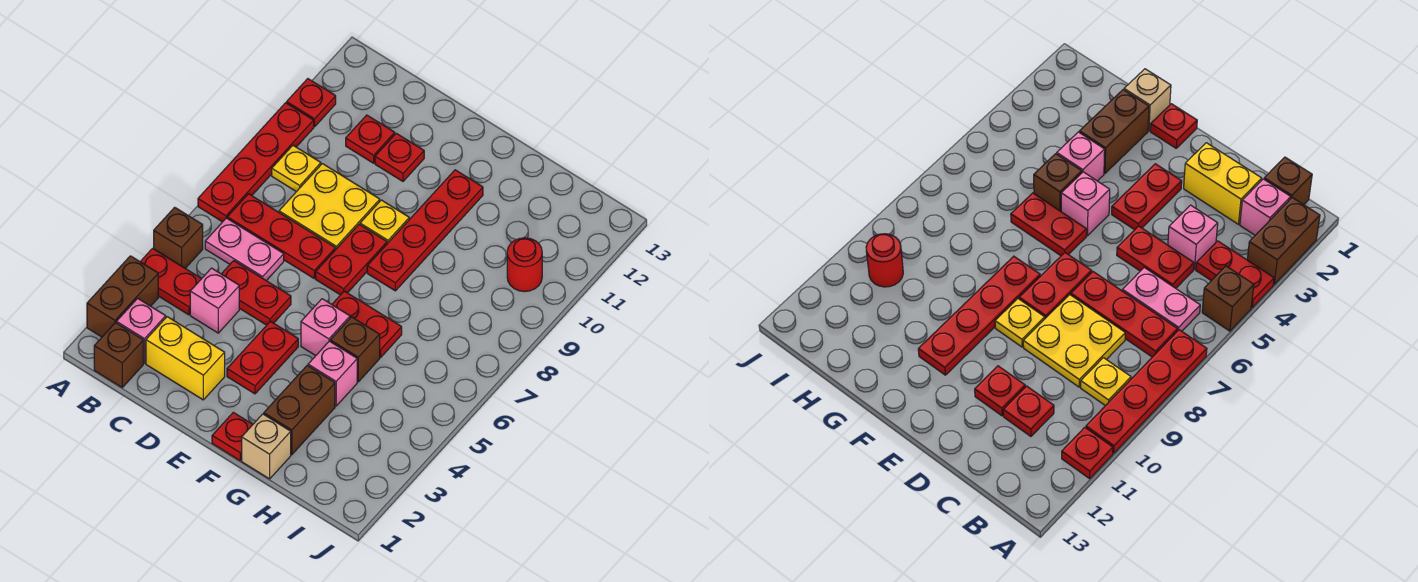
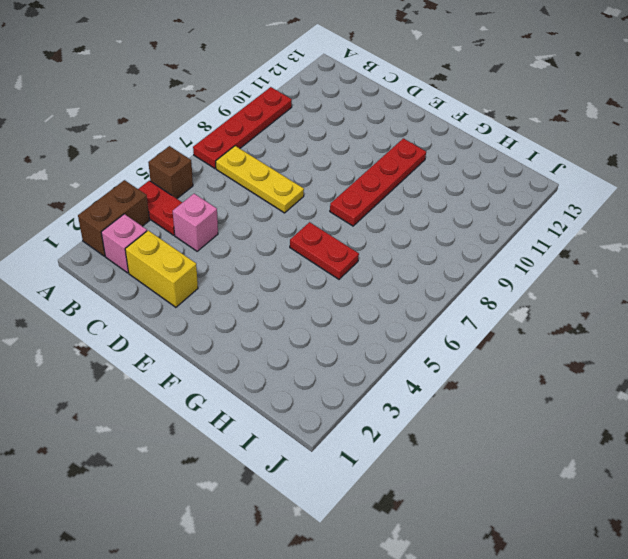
yellow 1x3 plate [216,146,304,213] -> red 1x3 plate [227,194,335,278]
none -> red 1x1 plate [287,79,336,127]
none -> brown 1x1 brick [94,323,143,387]
none -> pink 1x2 plate [205,218,284,281]

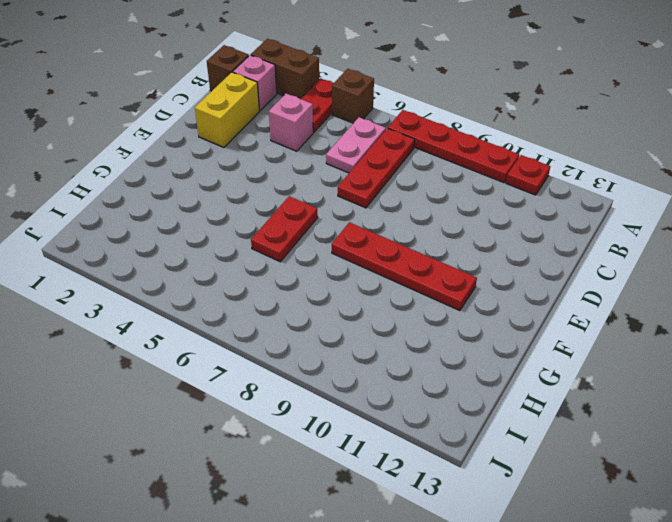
none -> yellow 1x1 plate [272,146,321,192]
none -> red 1x2 plate [222,261,291,325]
none -> yellow 2x2 plate [279,164,380,250]

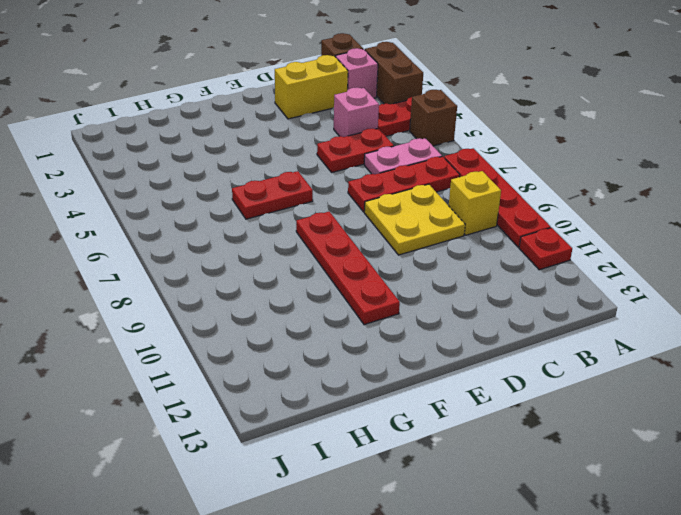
yellow 1x1 brick [449,171,501,235] -> yellow 1x1 plate [272,146,321,192]
none -> red 1x1 plate [346,115,395,163]
none -> red 1x1 plate [375,133,424,181]
none -> red 1x2 plate [227,321,298,394]

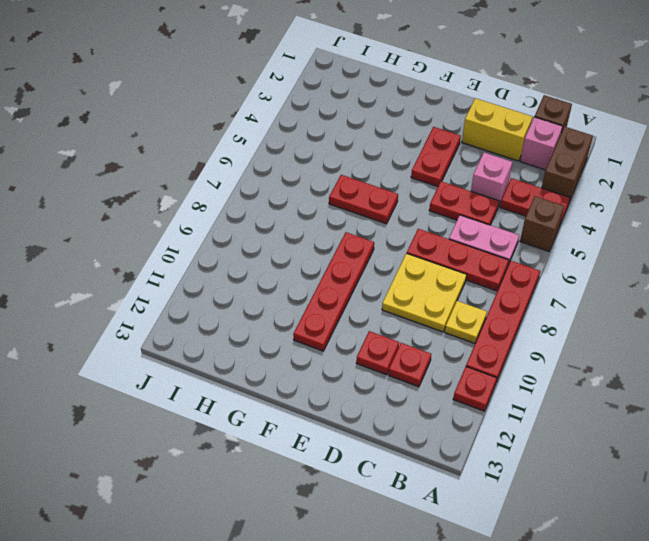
none -> red 1x2 plate [316,224,387,295]
none -> yellow 1x1 plate [360,200,409,244]
none -> red 1x1 plate [212,412,253,461]

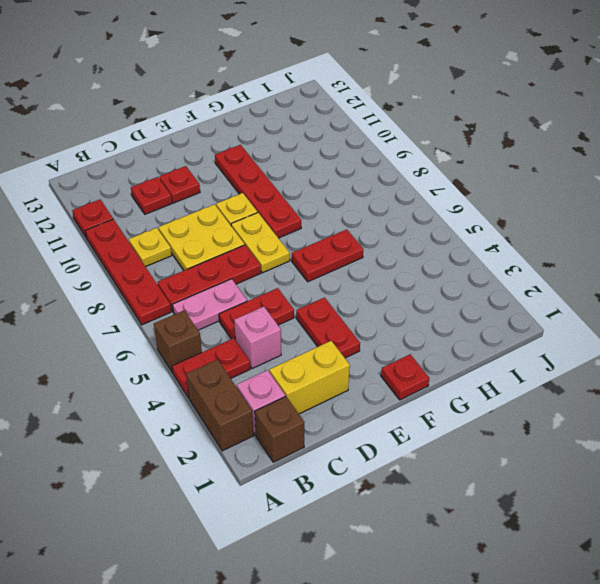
yellow 1x2 plate [231,213,290,273] -> red 1x2 plate [316,224,387,295]
none -> pink 1x1 brick [301,299,350,356]
none -> tan 1x1 brick [242,414,291,479]
none -> brown 1x2 brick [264,366,335,455]

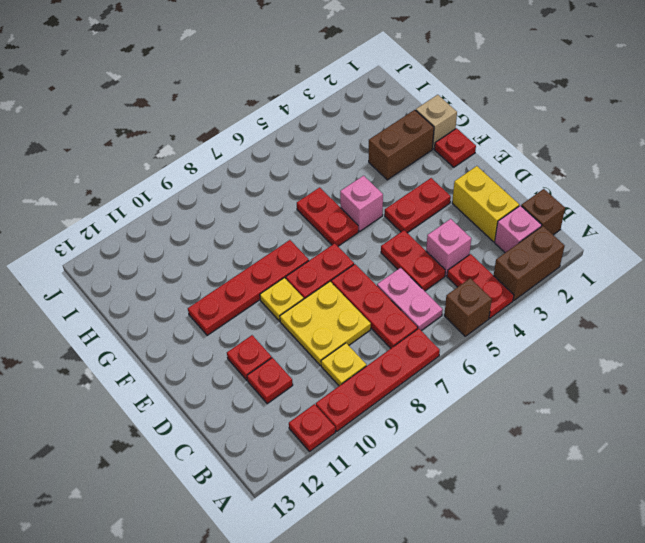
none -> pink 1x1 brick [308,341,357,406]
none -> brown 1x1 brick [330,317,380,382]
none -> red 1x1 round brick [507,238,542,292]

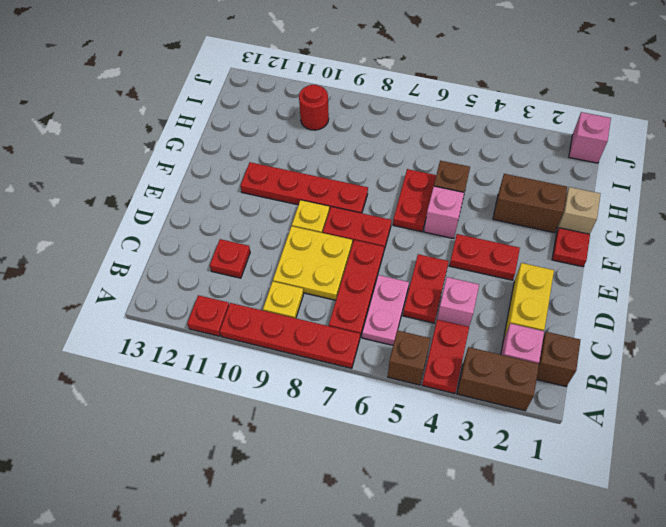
pink 1x1 brick [569,112,611,163] -> pink 1x1 brick moved to [308,341,357,406]
none -> red 1x1 plate [375,133,424,181]

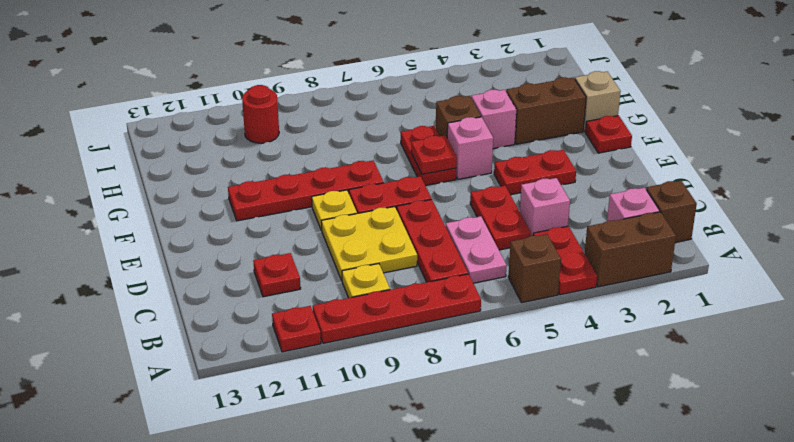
red 1x1 plate [411,135,457,174] -> red 1x1 plate moved to [375,133,424,181]
none -> yellow 1x2 brick [146,317,225,400]

